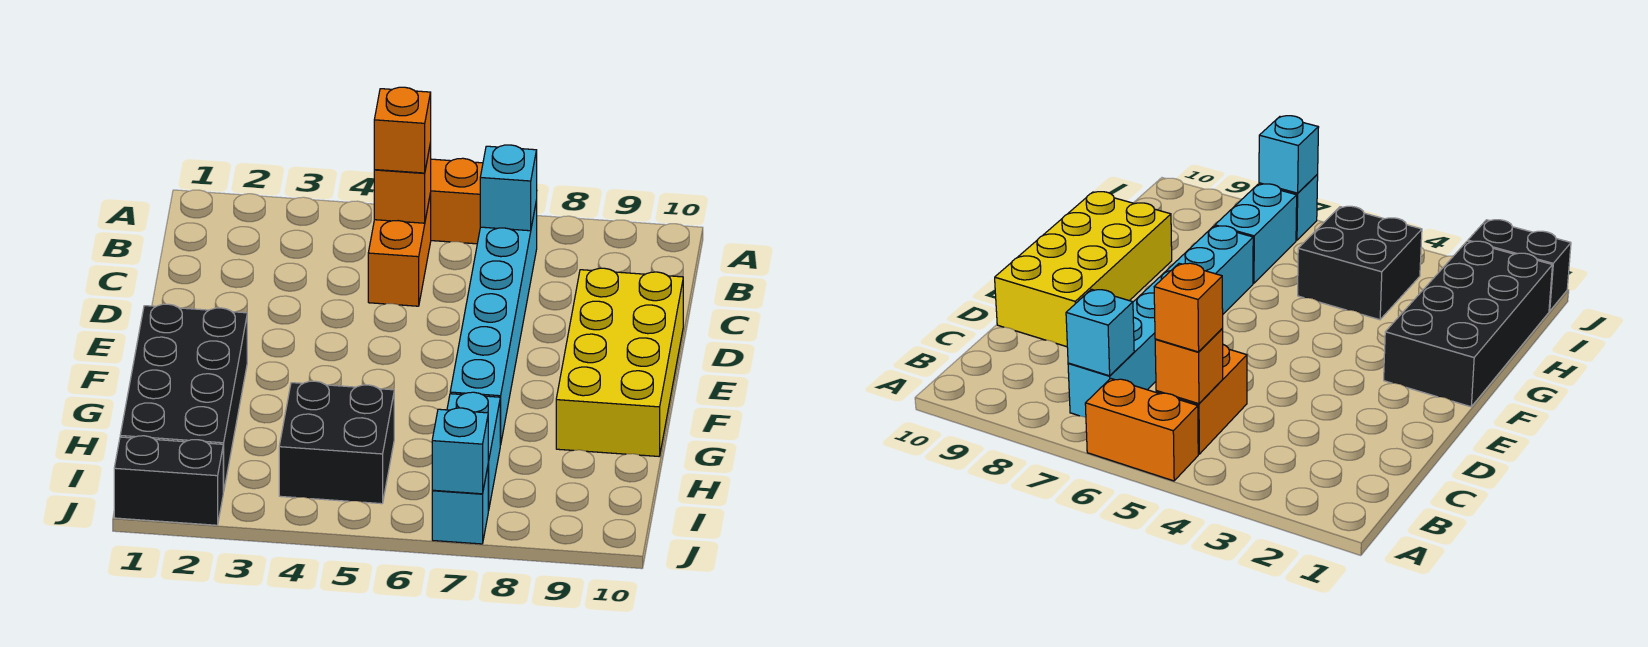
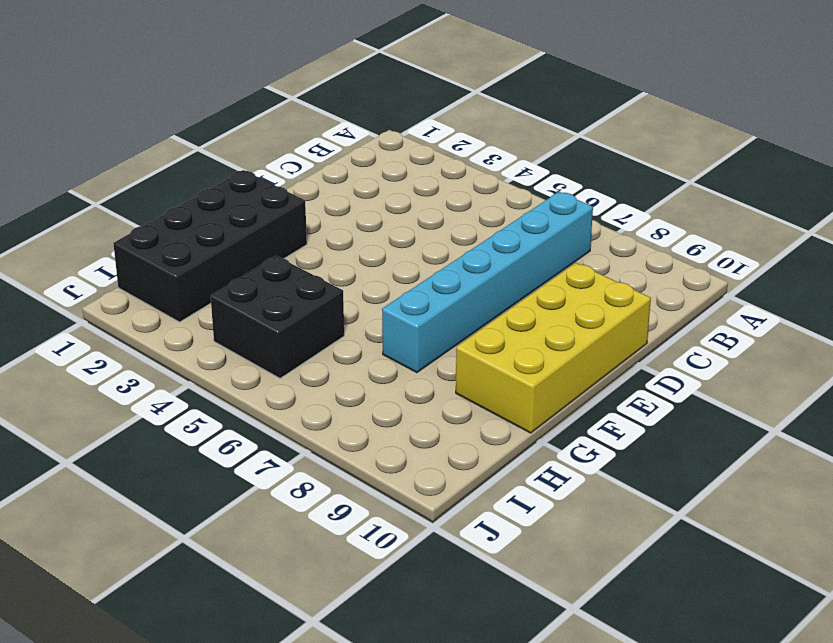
none -> orange 1x2 brick [431,158,483,244]
none -> orange 1x2 brick [368,193,431,306]
none -> cyan 1x2 brick [447,392,500,511]

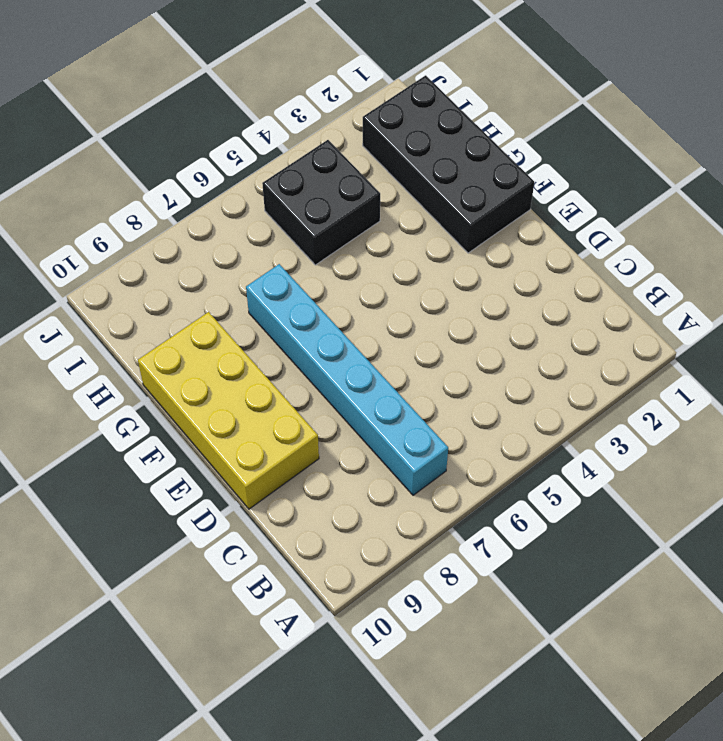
none -> orange 1x2 brick [431,158,483,244]
none -> orange 1x2 brick [368,193,431,306]
none -> cyan 1x2 brick [447,392,500,511]

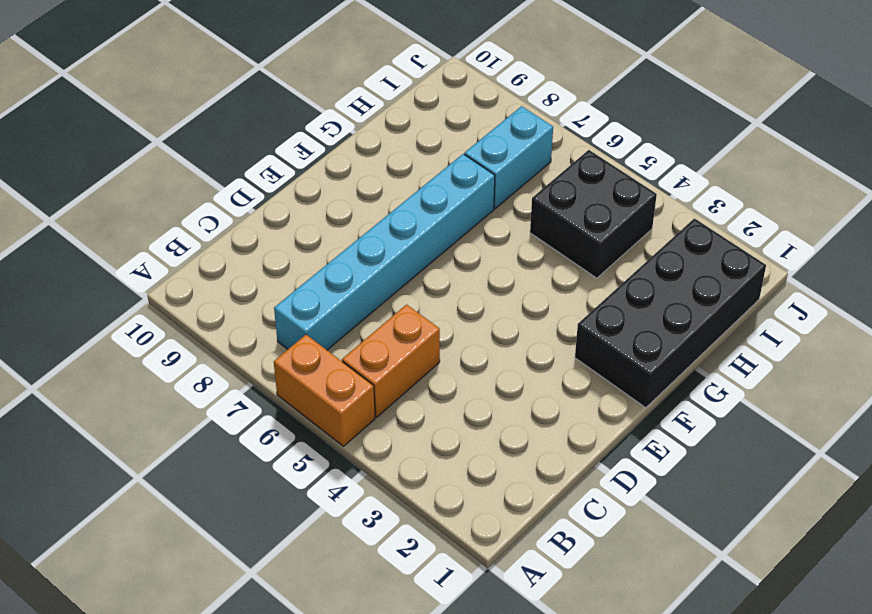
none -> yellow 2x4 brick [556,268,683,456]
none -> black 1x2 brick [114,436,223,525]
none -> cyan 1x1 brick [432,467,488,544]

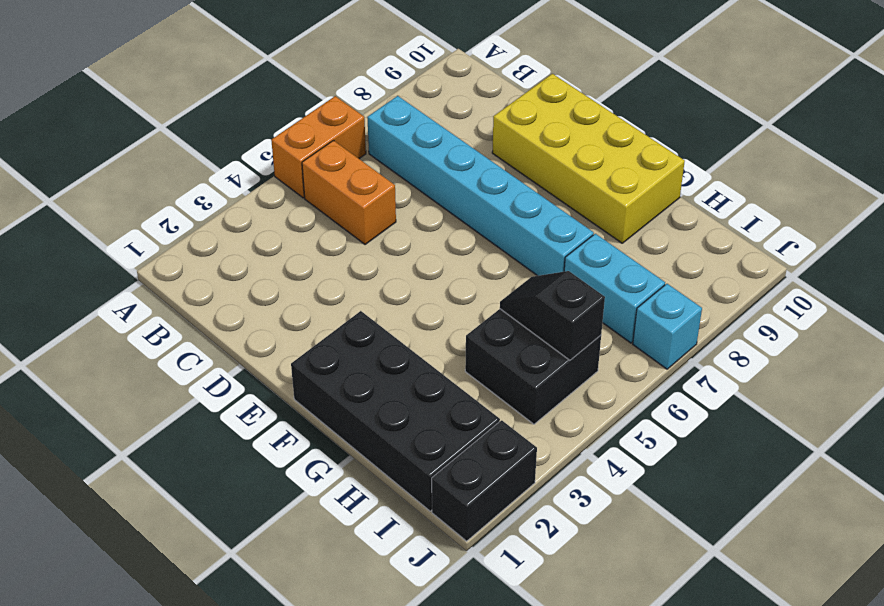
black 1x2 slope [500,271,605,360] -> none
none -> orange 1x1 brick [374,143,431,223]
none -> cyan 1x1 brick [480,145,537,231]
none -> cyan 1x1 brick [432,408,488,494]

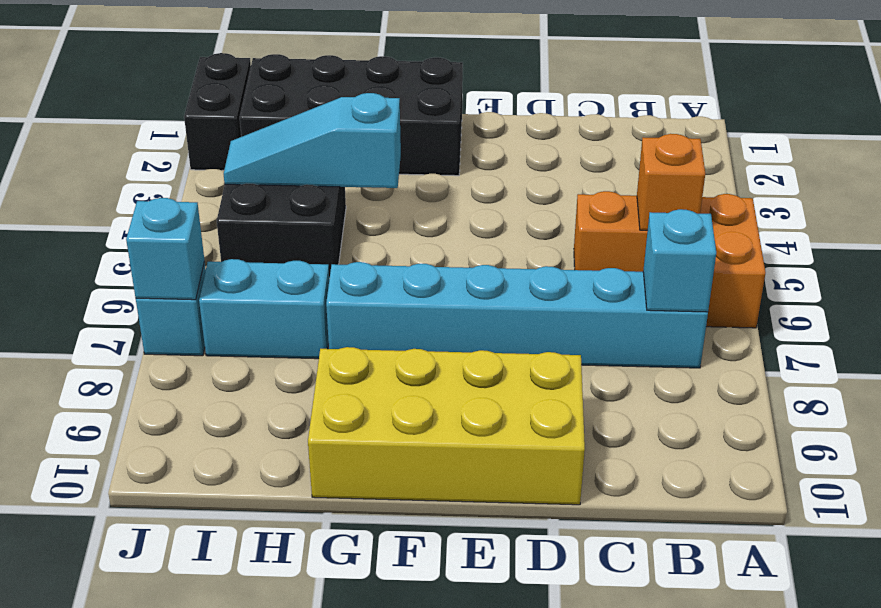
cyan 1x3 slope [224,93,401,188] -> none
none -> orange 1x1 brick [374,87,431,173]

